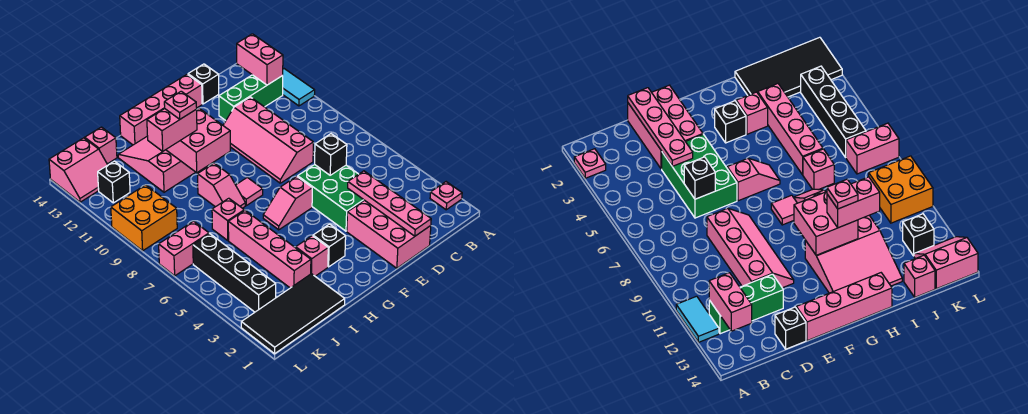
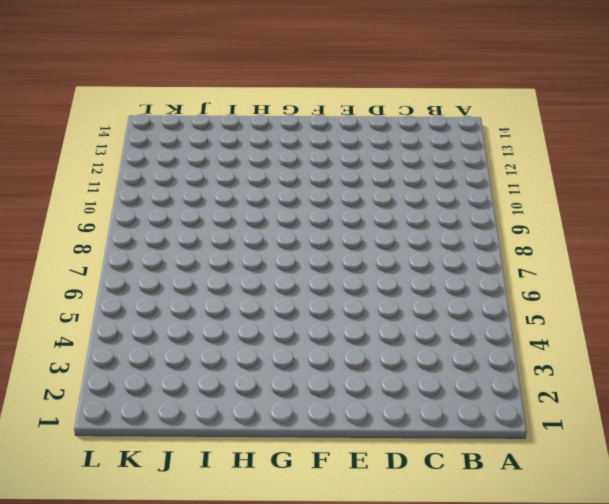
none -> pink 1x1 plate [430,182,462,210]
none -> cyan 1x2 tile [282,69,315,106]
none -> green 1x3 brick [219,75,283,121]

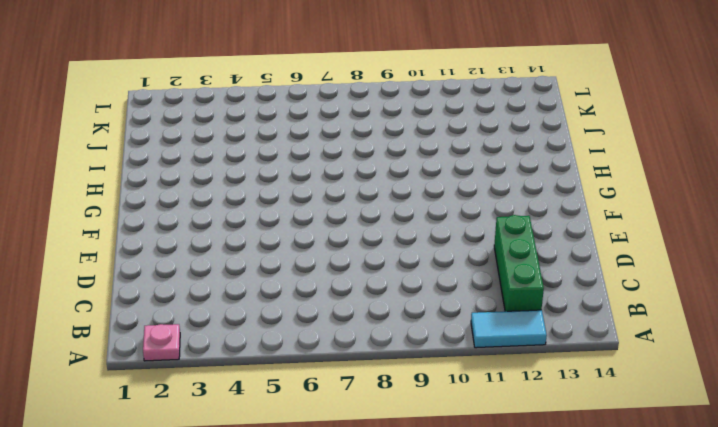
none -> pink 2x3 brick [347,200,431,268]
none -> green 2x3 brick [297,165,364,231]
none -> pink 2x4 slope [223,97,313,183]

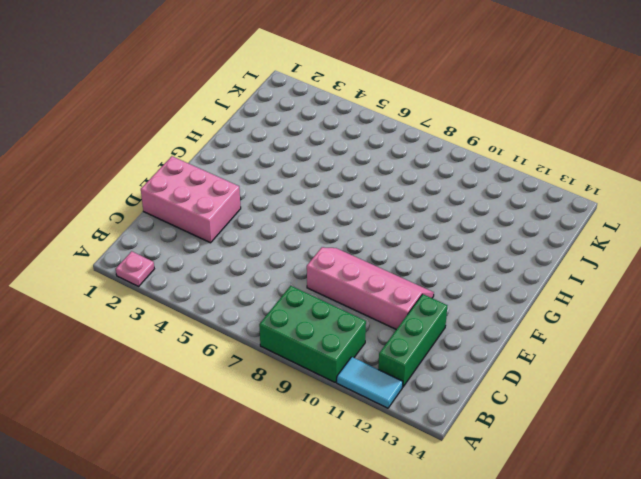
green 2x3 brick [259,286,366,383] -> green 2x3 brick moved to [297,165,364,231]
none -> black 1x1 brick [188,64,219,104]
none -> pink 1x4 brick [120,74,202,145]
none -> pink 1x2 slope [263,176,312,230]

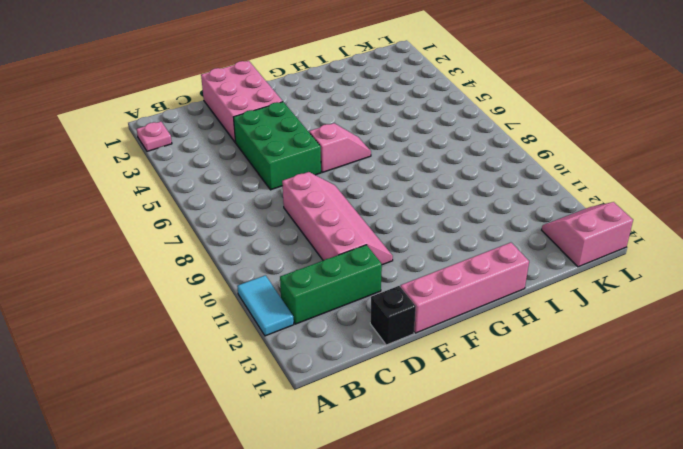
none -> black 1x1 brick [313,224,346,267]
none -> pink 1x1 tile [236,177,263,206]
none -> pink 3x3 slope [118,136,195,192]

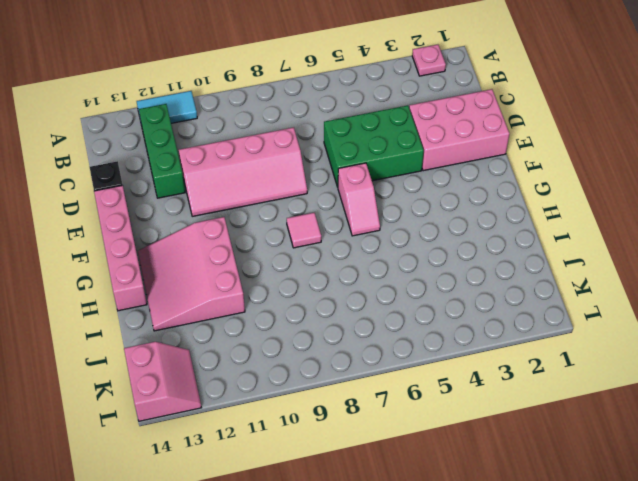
none -> black 1x1 brick [313,224,346,267]
none -> pink 1x1 brick [296,236,328,276]
none -> pink 1x2 slope [198,163,245,208]

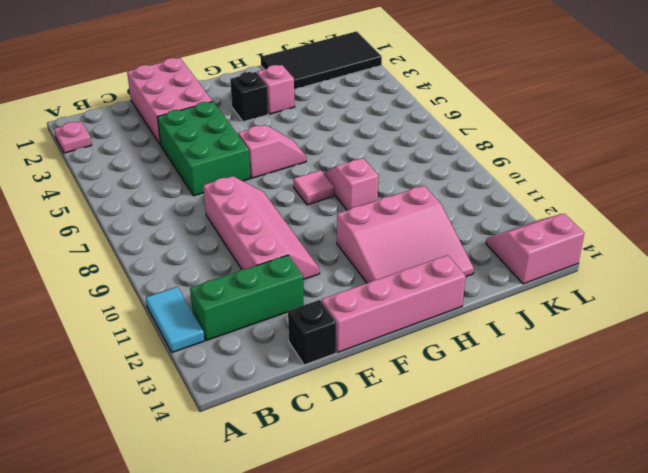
none -> pink 1x4 brick [228,211,311,288]
none -> pink 1x1 brick [212,198,244,240]
none -> pink 1x1 brick [85,127,117,164]

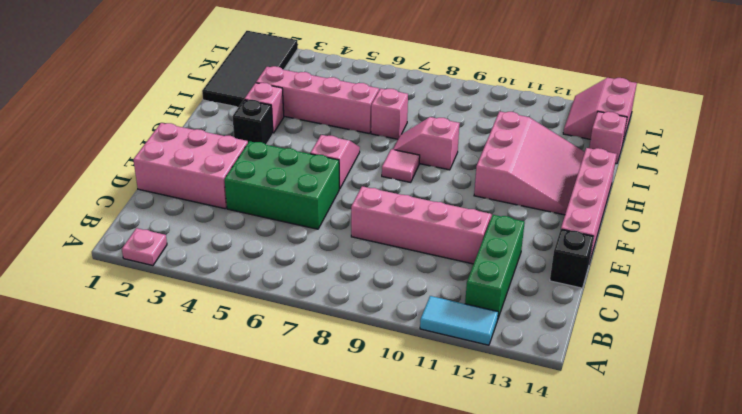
none -> black 1x4 brick [193,234,276,312]
none -> pink 1x2 brick [159,221,209,276]
none -> orange 2x2 brick [111,185,177,251]

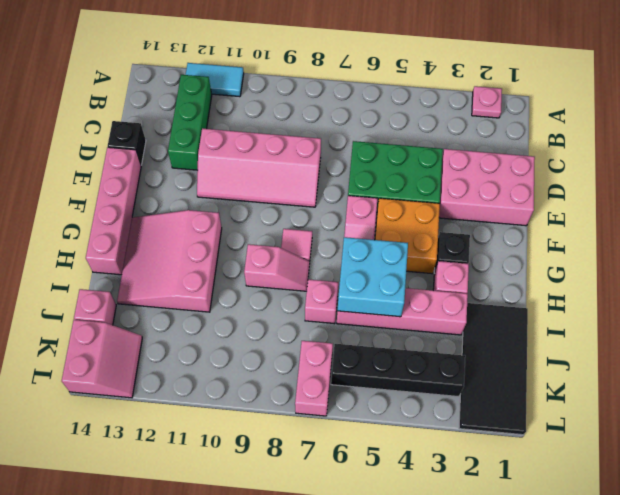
orange 2x2 brick [375,198,440,274] -> orange 2x2 brick moved to [111,185,177,251]
cyan 2x2 brick [337,237,408,317] -> none
none -> black 1x1 brick [98,161,130,203]
none -> pink 1x2 brick [237,34,283,85]
none -> pink 1x4 plate [348,171,431,236]

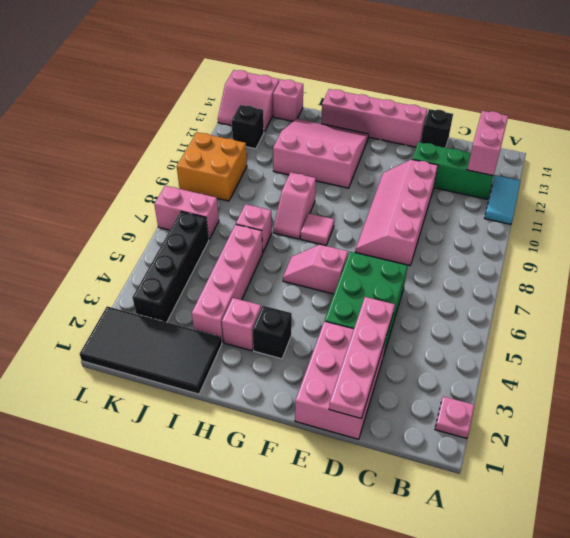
none -> black 1x1 brick [315,134,347,175]
none -> pink 2x2 brick [166,109,230,173]
none -> pink 1x2 brick [147,109,197,151]

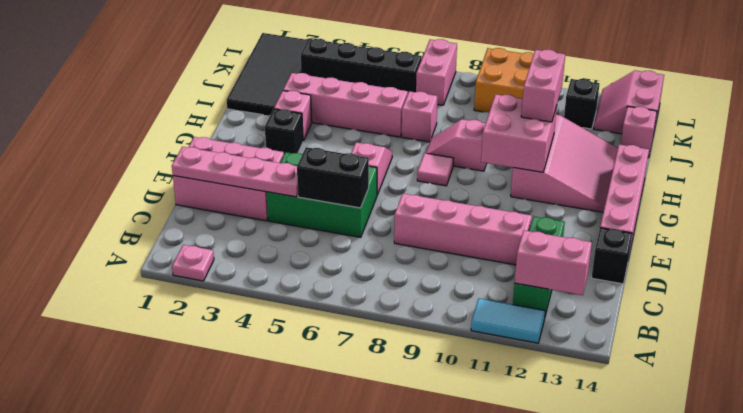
black 1x2 brick [297,147,369,208] -> black 1x1 brick [315,134,347,175]
none -> pink 1x1 plate [164,91,197,119]

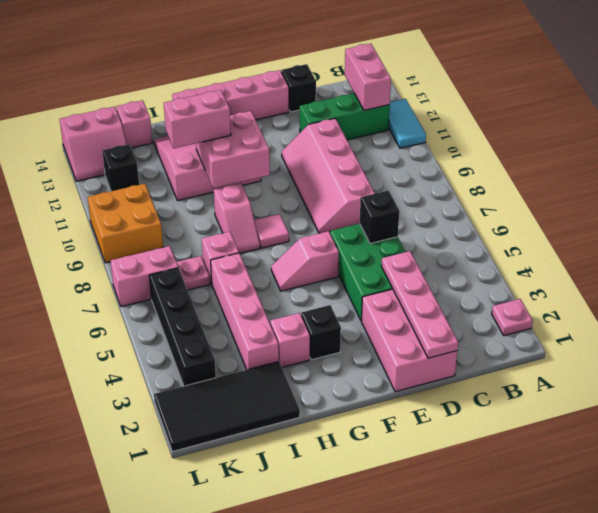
pink 1x1 plate [176,256,210,290] -> pink 1x1 plate moved to [164,91,197,119]

